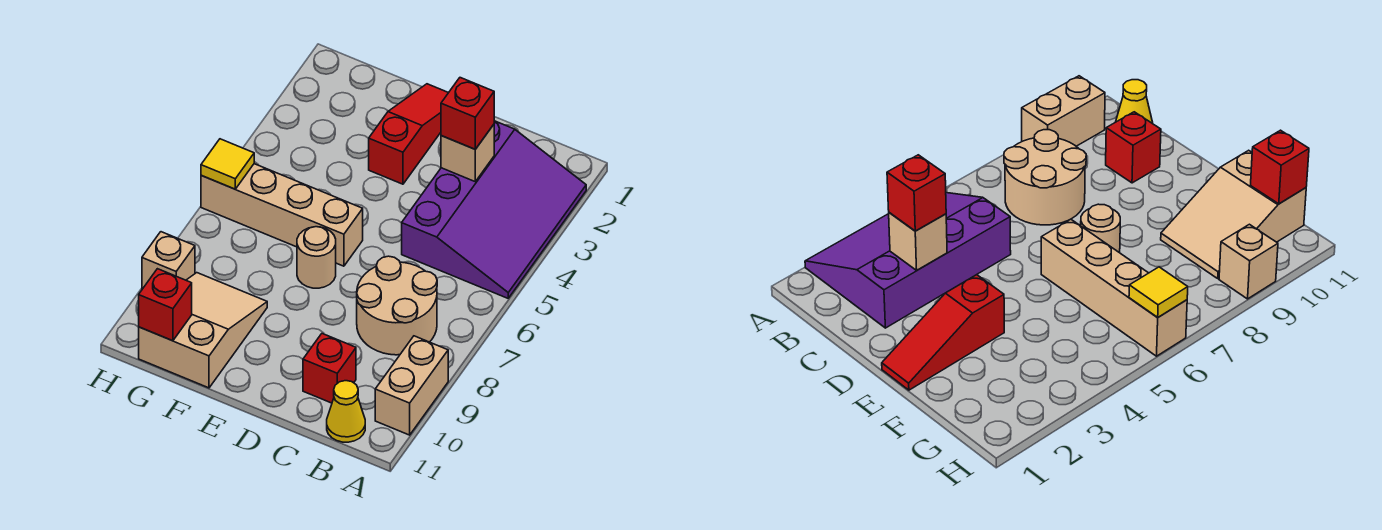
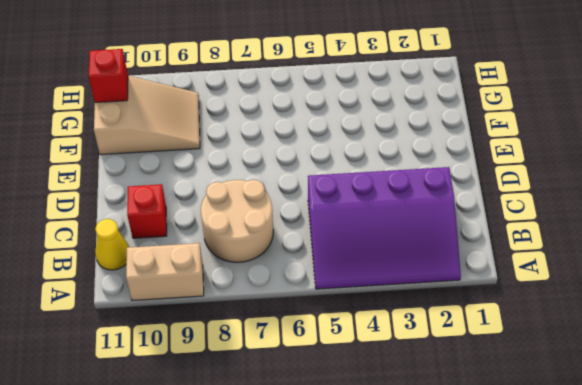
none -> red 1x3 slope [369,84,448,184]
none -> tan 1x4 brick [201,164,363,266]
none -> tan 1x1 round brick [297,227,336,288]

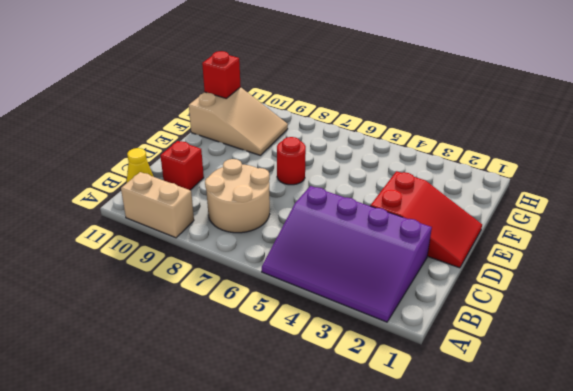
red 2x3 slope [370,171,482,268] -> red 1x3 slope [369,84,448,184]
red 1x1 round brick [277,137,306,185] -> tan 1x1 round brick [297,227,336,288]
none -> tan 1x4 brick [201,164,363,266]
none -> tan 1x1 brick [142,232,195,289]
none -> tan 1x1 brick [441,125,494,181]

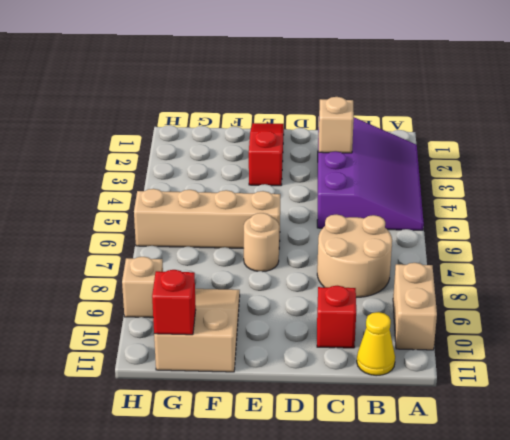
none -> yellow 1x1 tile [201,139,254,189]
none -> red 1x1 brick [441,78,494,149]

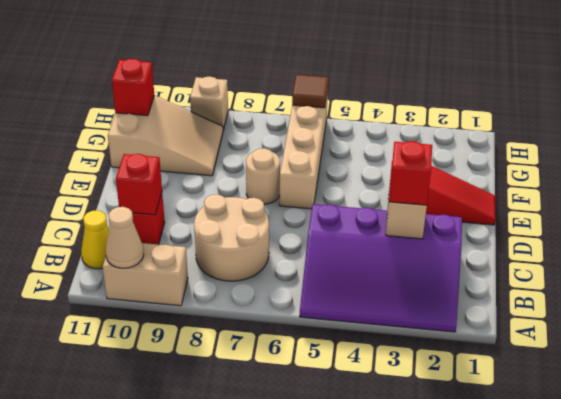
tan 1x1 cone [106,207,144,268] -> none
red 1x1 brick [116,154,162,215] -> none
brown 1x1 tile [292,75,328,108] -> yellow 1x1 tile [201,139,254,189]

